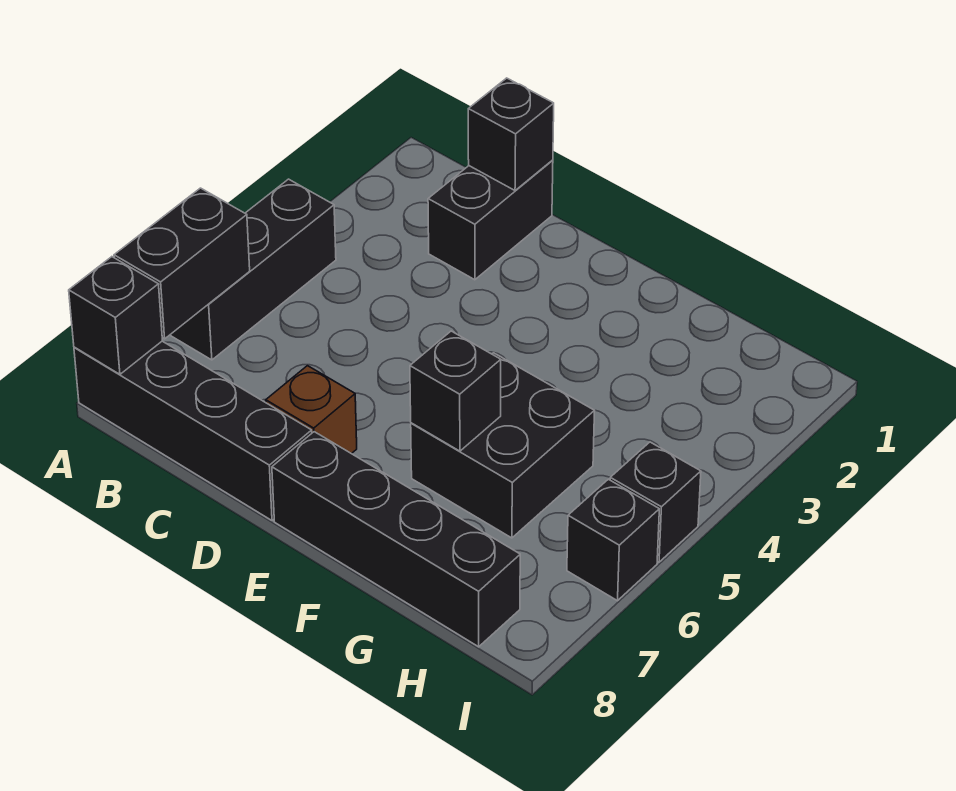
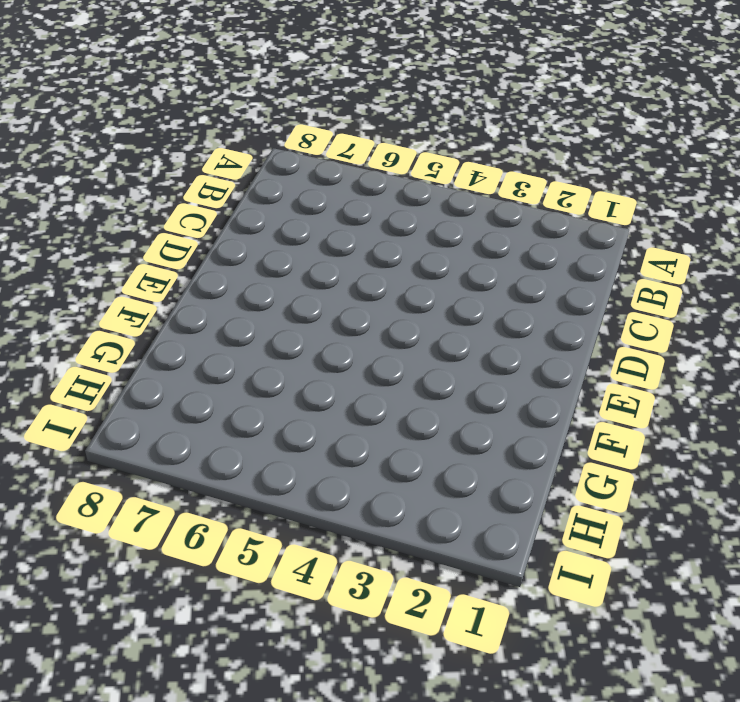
none -> black 1x3 brick [170,179,336,360]
none -> black 1x4 brick [74,341,312,521]
none -> black 1x2 brick [428,160,553,280]

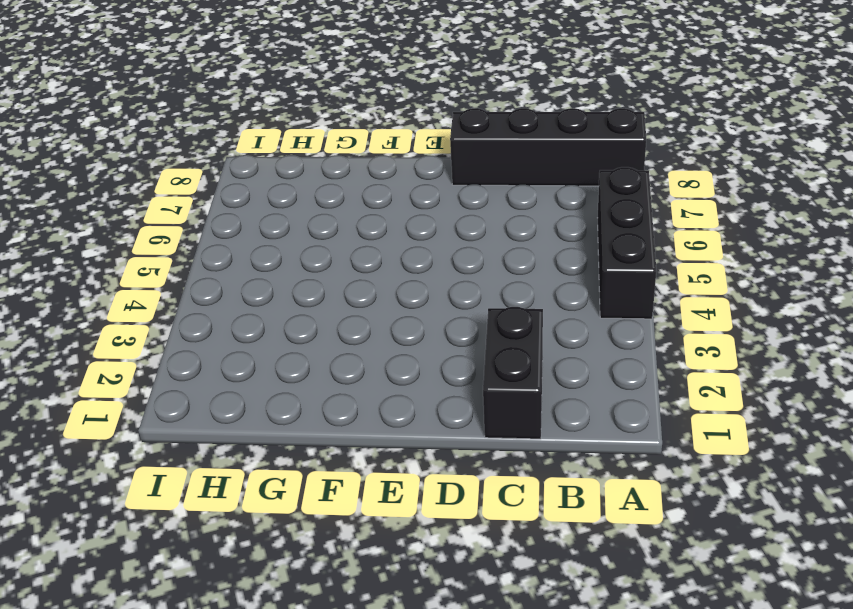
none -> brown 1x1 brick [266,366,357,454]
none -> black 1x4 brick [272,432,520,647]
none -> black 2x2 brick [411,353,595,538]

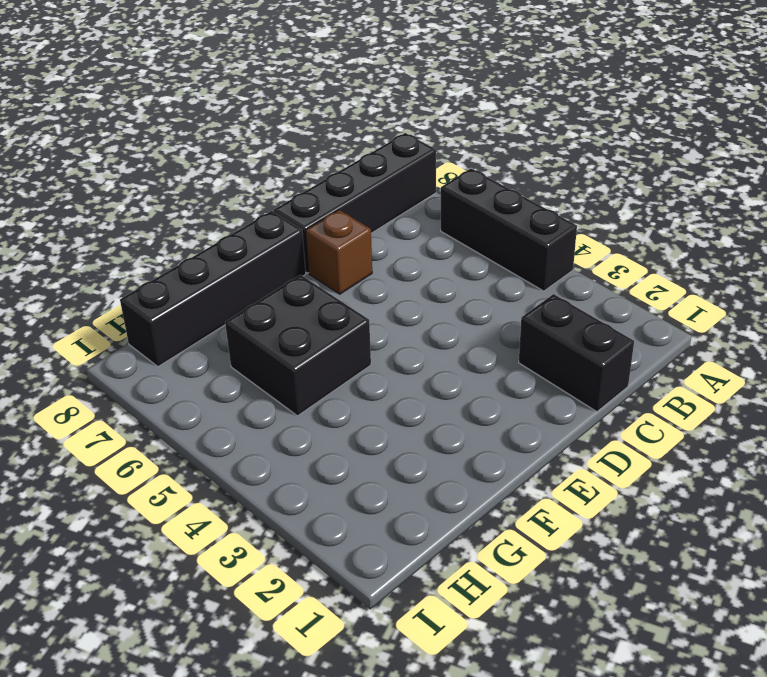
none -> black 1x1 brick [610,442,701,562]
none -> black 1x1 brick [567,479,659,601]
none -> black 1x2 brick [114,188,250,339]

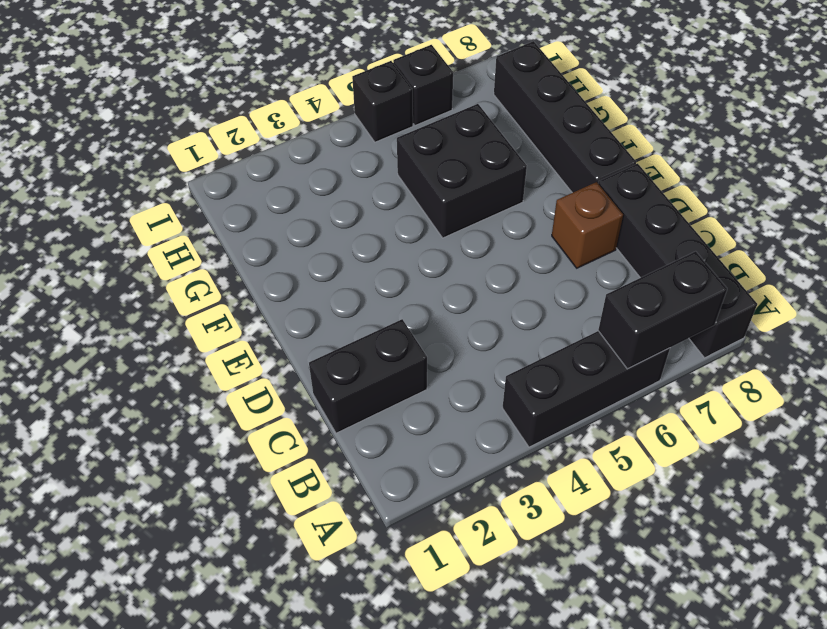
none -> black 1x1 brick [69,257,162,374]
none -> black 1x1 brick [468,78,554,190]
none -> black 1x1 brick [410,331,501,451]

